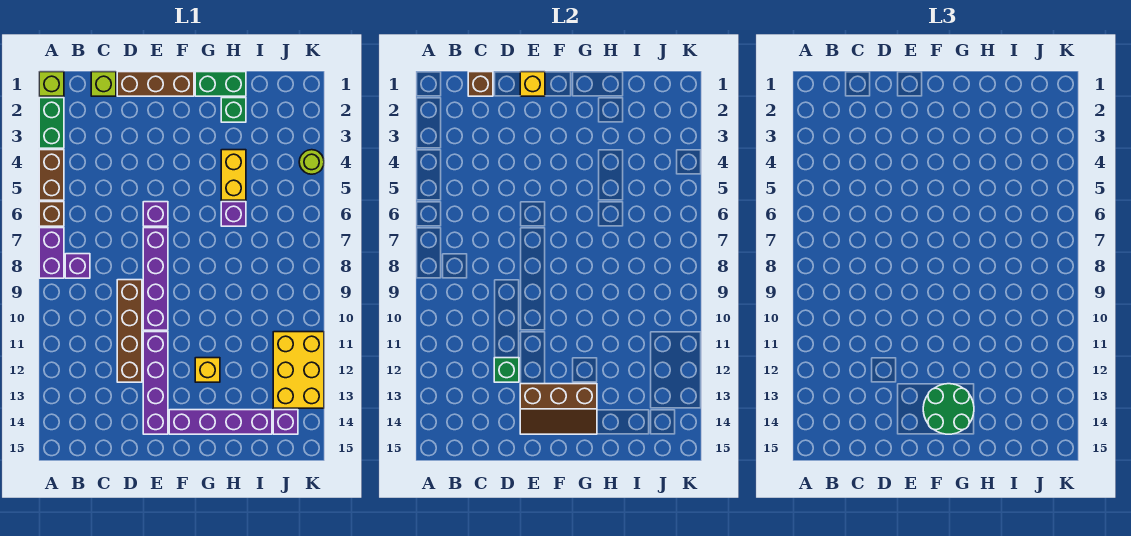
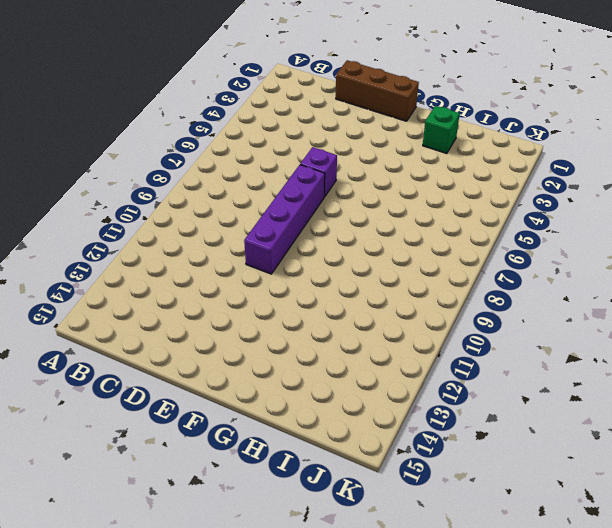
none -> lime 1x1 brick [39,72,64,96]
none -> green 1x2 brick [39,98,64,148]
none -> brown 1x2 brick [39,150,64,200]

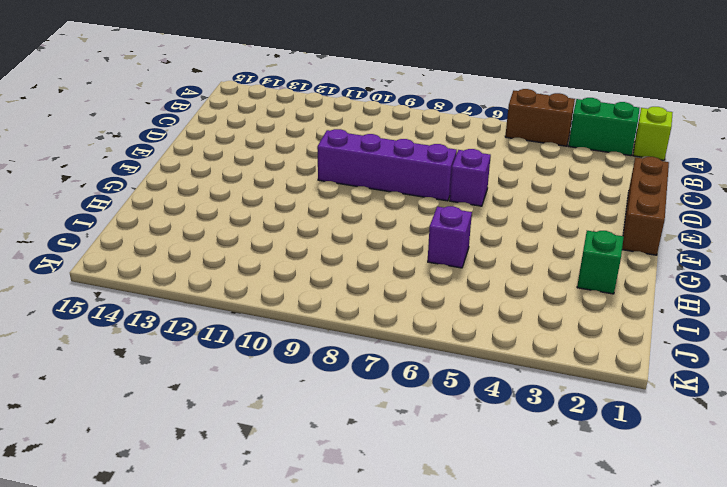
none -> brown 1x1 brick [39,202,64,226]
none -> purple 1x2 brick [39,228,64,278]
none -> purple 1x1 brick [65,254,90,278]

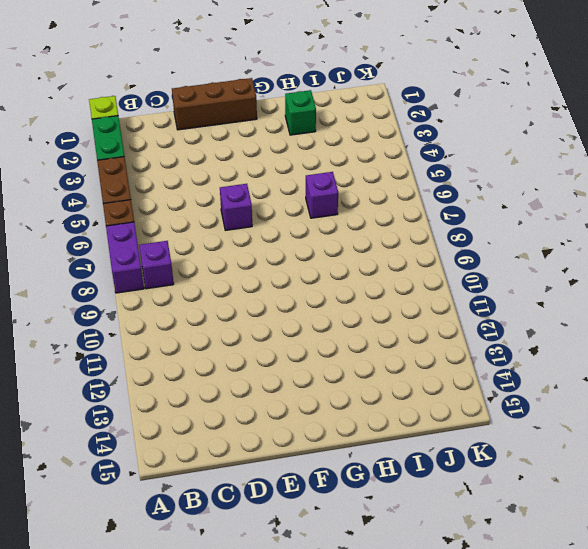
none -> lime 1x1 brick [91,72,116,96]
none -> brown 1x4 brick [117,280,142,382]
none -> purple 1x4 brick [143,228,168,330]

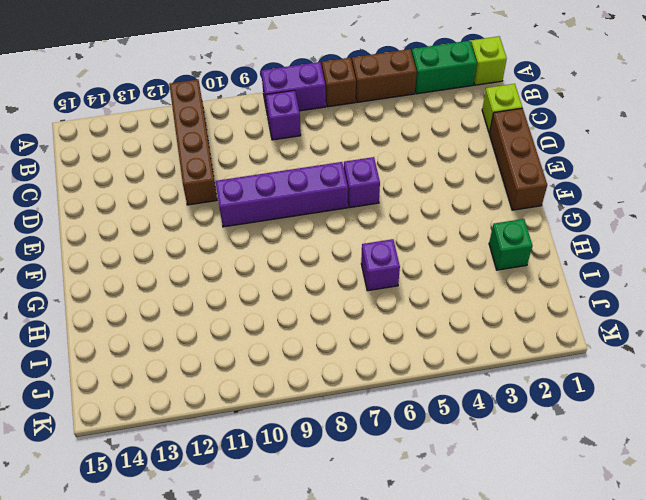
brown 1x4 brick [169,79,217,205] -> brown 1x4 brick turned to [117,280,142,382]
none -> purple 1x4 brick [143,332,168,434]
none -> purple 1x4 brick [169,410,272,434]
none -> green 1x2 brick [195,72,246,96]

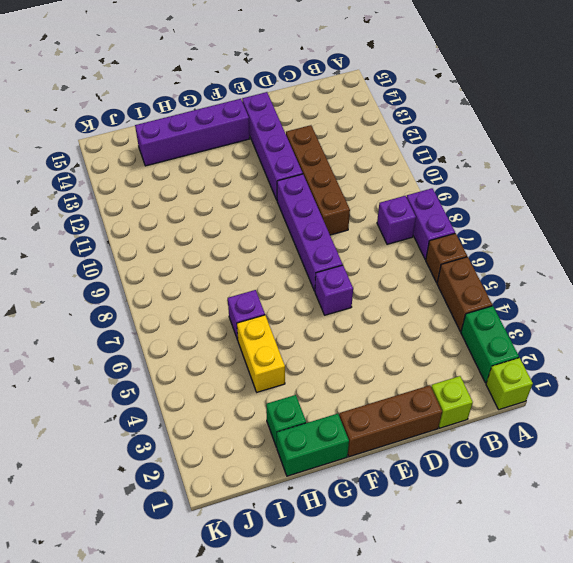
none -> yellow 1x1 brick [195,358,220,382]
none -> yellow 2x3 brick [273,332,324,408]
none -> purple 1x1 brick [273,410,298,434]

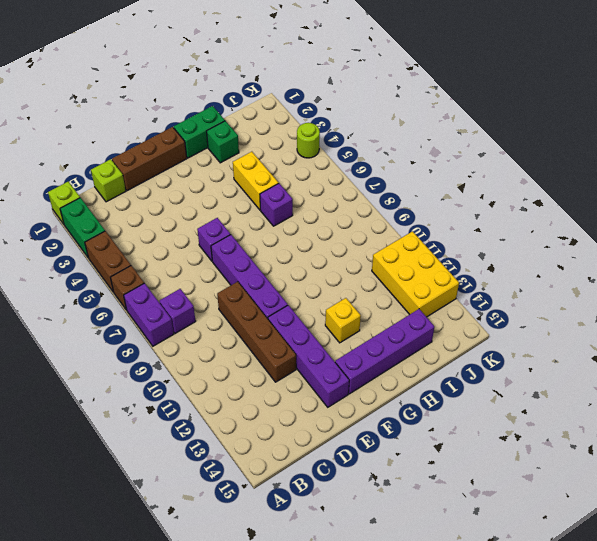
none -> purple 1x1 brick [273,410,298,434]
none -> brown 1x1 brick [468,72,493,96]
none -> green 1x1 brick [494,358,519,382]

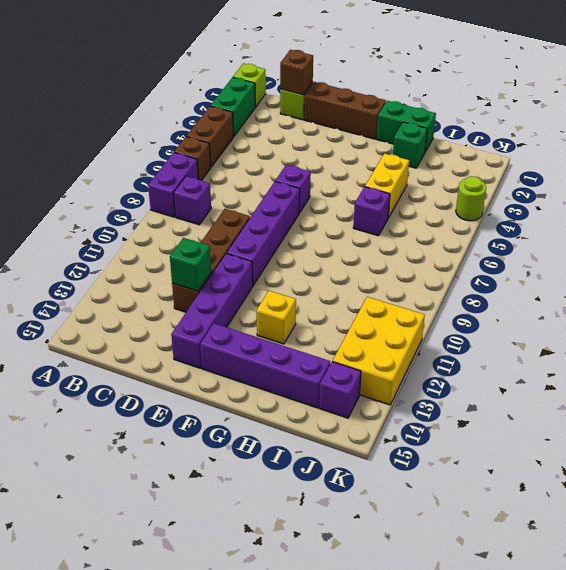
none -> yellow 1x1 brick [520,72,545,96]
none -> brown 2x3 slope [520,384,597,434]
none -> green 2x2 round brick [923,384,974,434]

